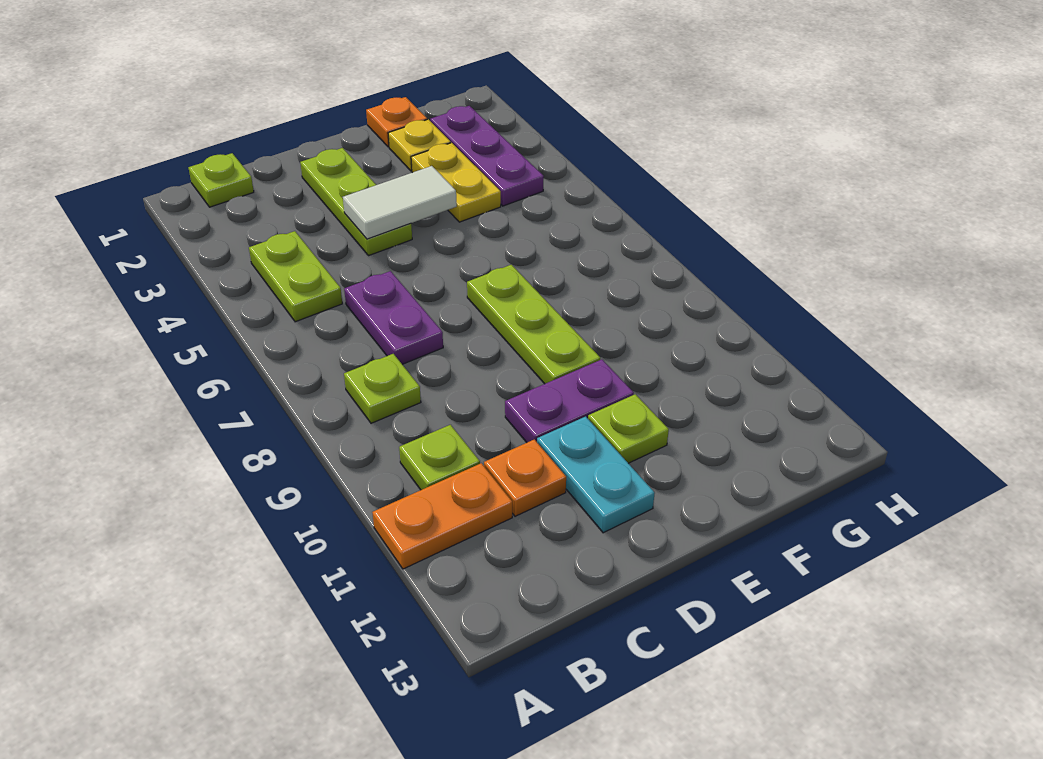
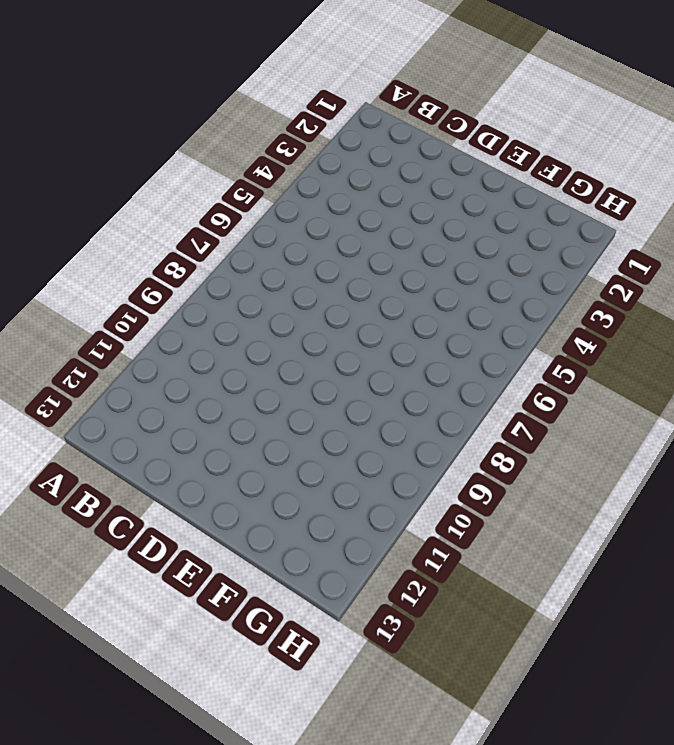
none -> orange 1x2 plate [372,463,512,569]
none -> lime 1x1 plate [188,153,254,207]
none -> lime 1x2 plate [249,231,342,322]

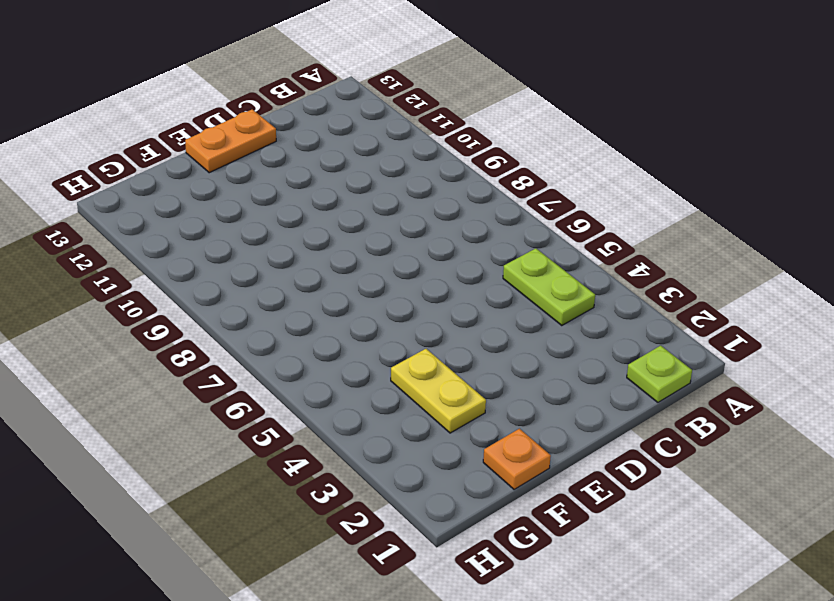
orange 1x2 plate [185,109,276,173] -> orange 1x2 plate moved to [372,463,512,569]
none -> lime 1x1 plate [344,354,421,423]
none -> lime 1x1 plate [399,425,480,490]
none -> purple 1x2 plate [344,271,443,364]

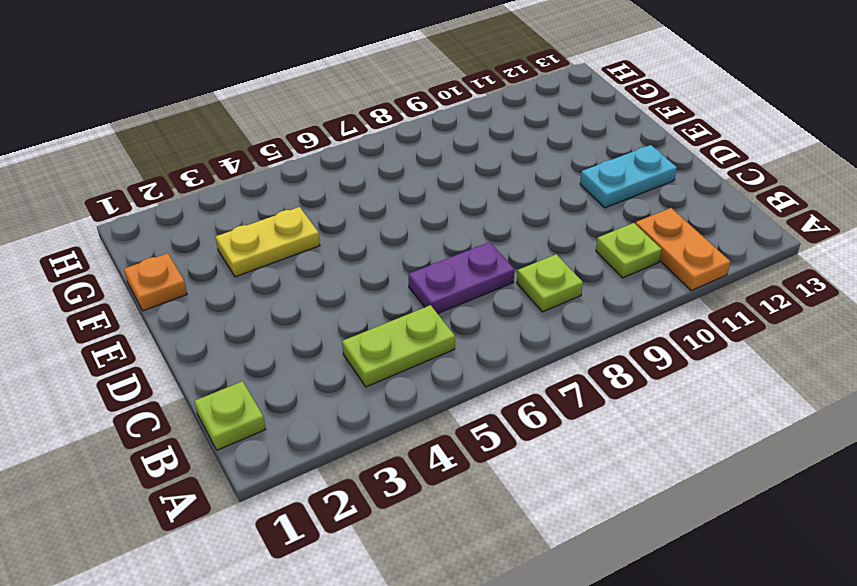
none -> orange 1x1 plate [484,439,566,516]
none -> lime 1x3 plate [300,148,412,256]
none -> purple 1x2 plate [505,359,634,442]

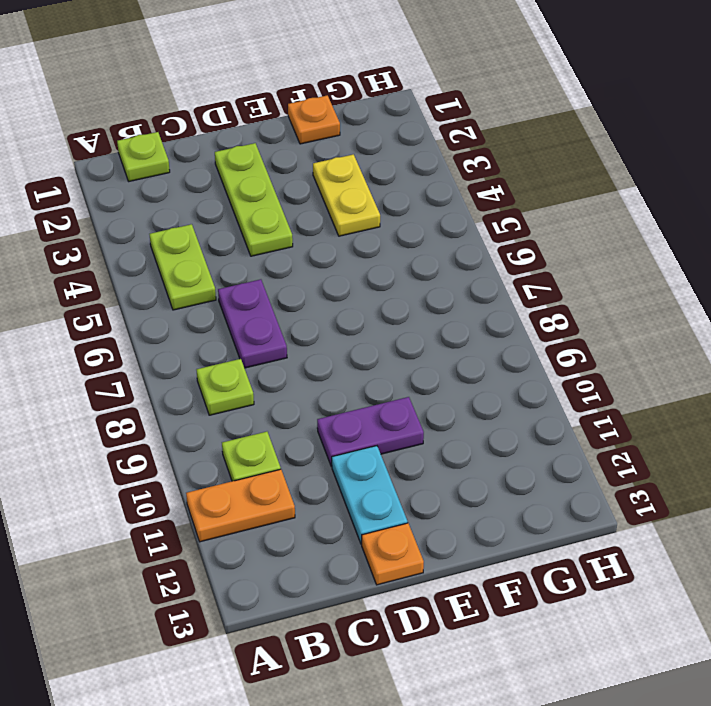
orange 1x1 plate [362,523,424,585] -> orange 1x1 plate moved to [484,439,566,516]
none -> lime 1x3 plate [467,265,600,384]
none -> lime 1x1 plate [588,394,669,463]
none -> yellow 1x1 plate [388,119,451,171]

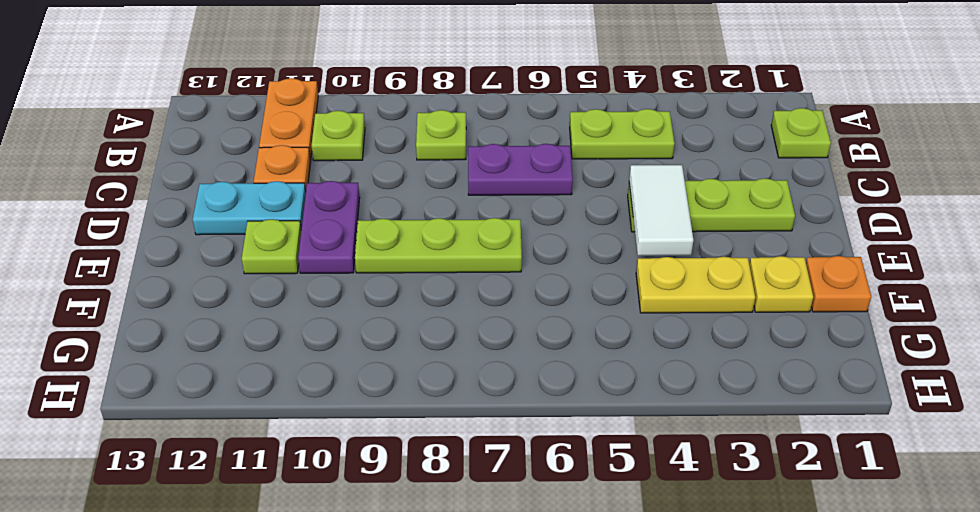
none -> purple 1x3 plate [430,106,544,206]

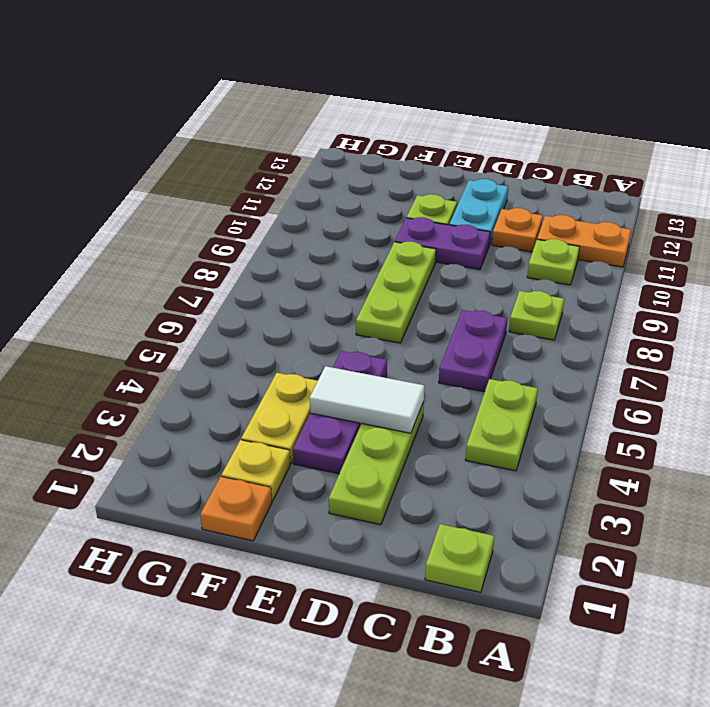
purple 1x3 plate [293,351,387,474] -> purple 1x3 plate moved to [430,106,544,206]

